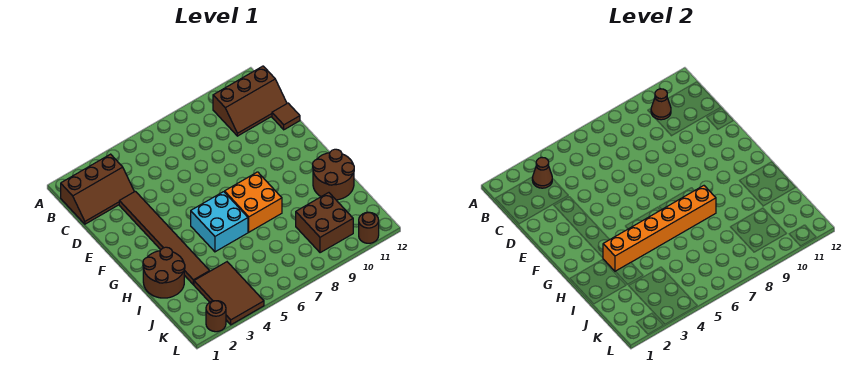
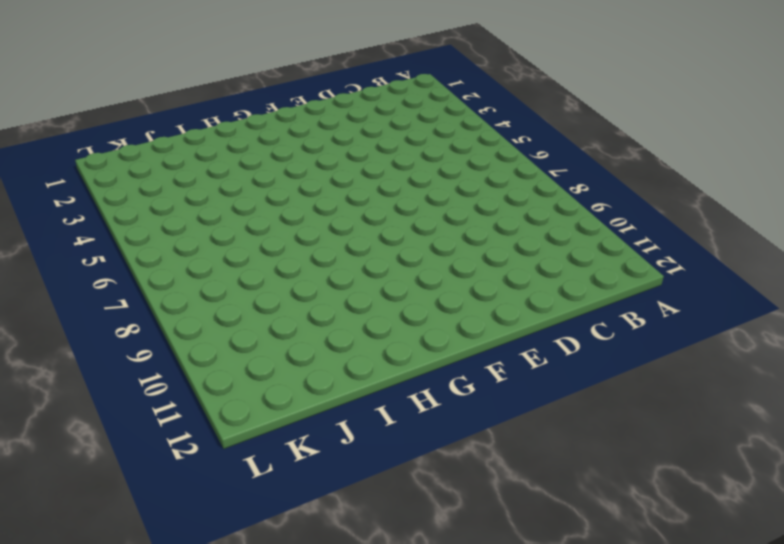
none -> brown 2x3 slope [61,154,134,224]
none -> brown 2x3 slope [213,66,287,136]
none -> brown 1x6 tile [119,191,210,285]

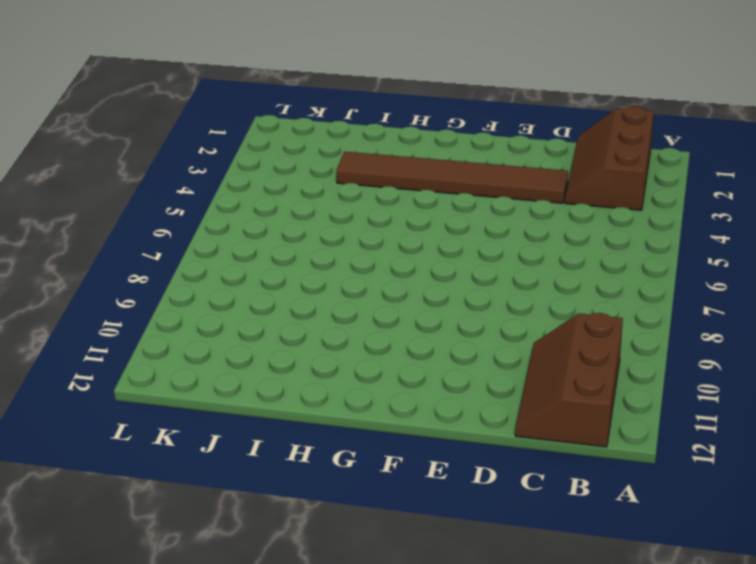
none -> brown 1x1 tile [272,103,300,130]
none -> cyan 2x2 brick [191,192,248,252]
none -> orange 2x2 brick [225,172,282,232]

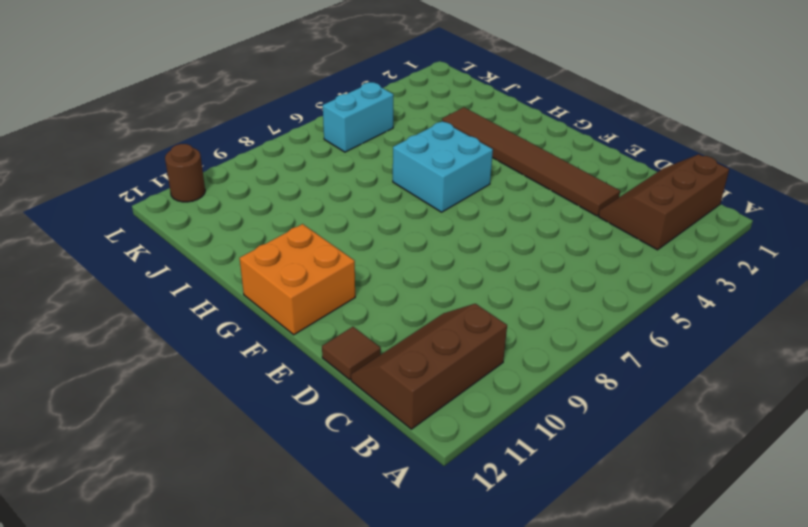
orange 2x2 brick [240,224,355,335] -> orange 2x2 brick moved to [225,172,282,232]
cyan 1x2 brick [323,82,393,152] -> none
none -> brown 2x2 round brick [143,247,185,298]
none -> brown 2x2 round brick [313,149,354,200]
none -> brown 2x3 tile [194,262,264,325]

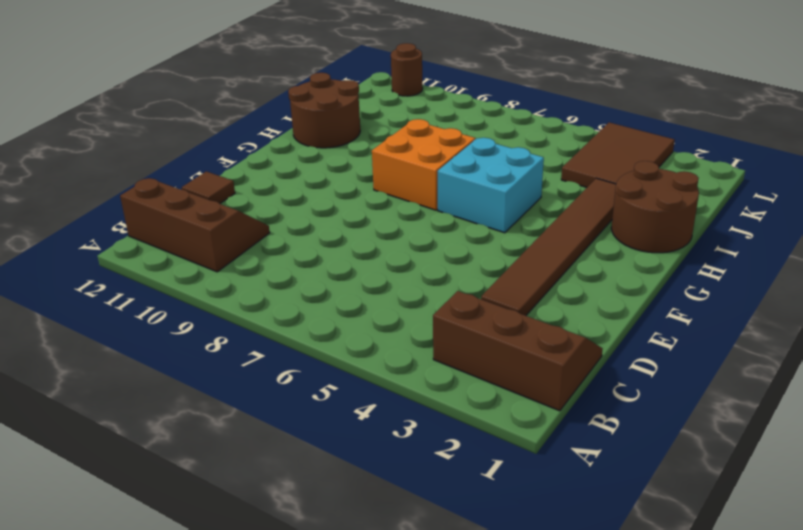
none -> brown 2x2 brick [296,193,353,253]
none -> brown 1x1 round brick [206,301,226,332]
none -> brown 1x1 cone [532,158,552,188]

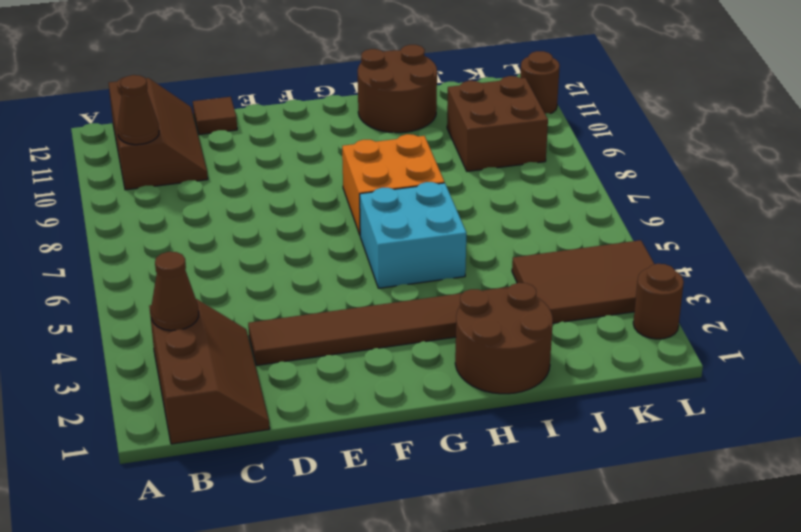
none -> orange 1x6 brick [603,186,716,271]

